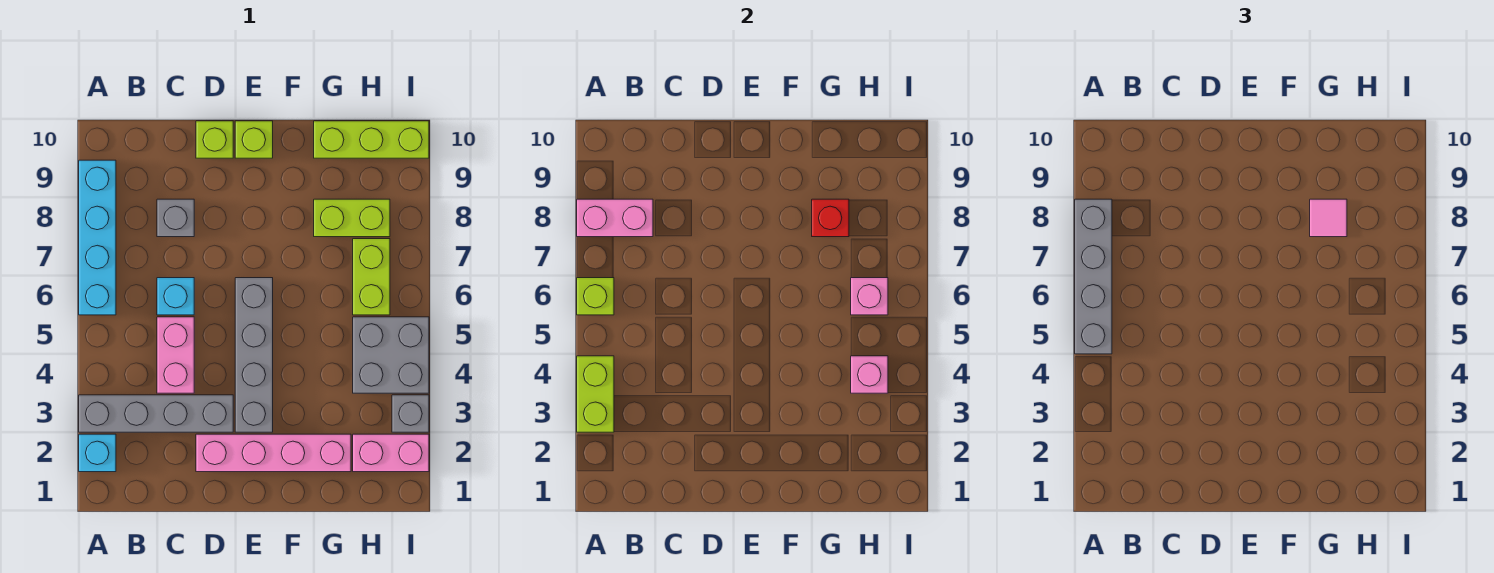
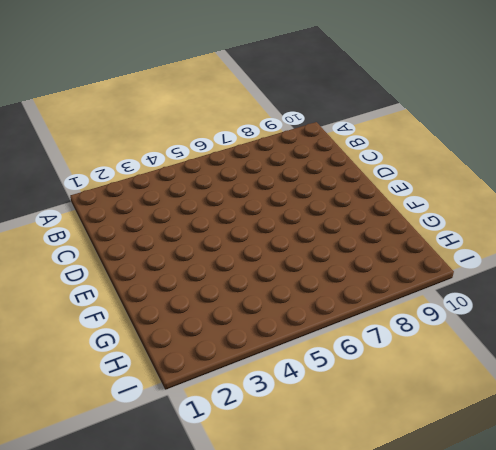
none -> cyan 1x1 brick [79,434,116,472]
none -> grey 1x4 brick [79,395,233,432]
none -> cyan 1x4 brick [79,160,116,315]

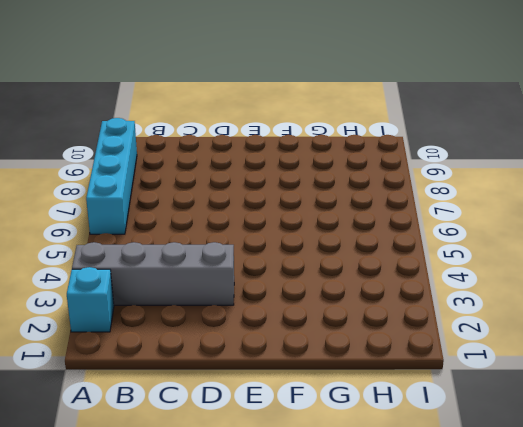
none -> pink 1x2 brick [157,317,194,393]
none -> cyan 1x1 brick [157,278,194,315]
none -> grey 1x1 brick [157,199,194,237]

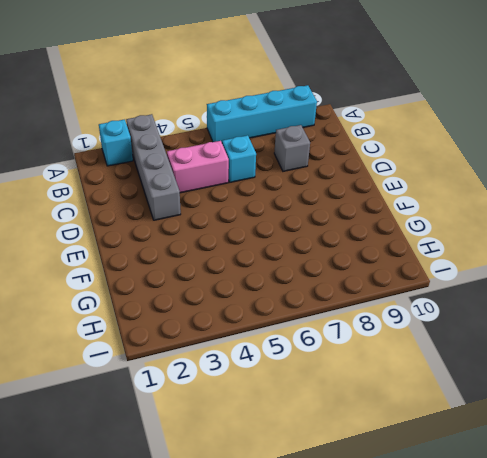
none -> pink 1x4 brick [196,434,351,472]
none -> lime 1x1 brick [196,121,233,158]
none -> grey 1x4 brick [235,278,273,432]

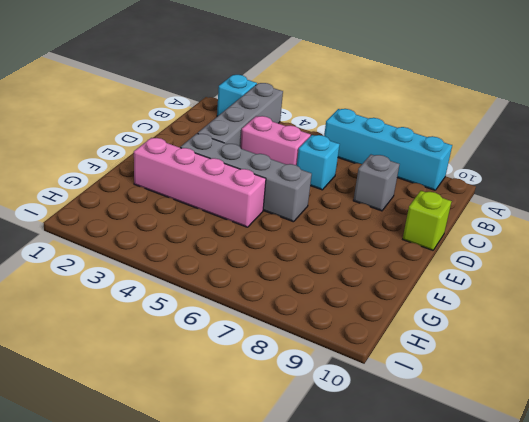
pink 1x4 brick [134,138,266,227] -> pink 1x4 brick turned to [196,434,351,472]
none -> lime 1x1 brick [235,121,273,158]
none -> lime 1x2 brick [314,199,390,237]
none -> lime 1x3 brick [314,121,429,158]

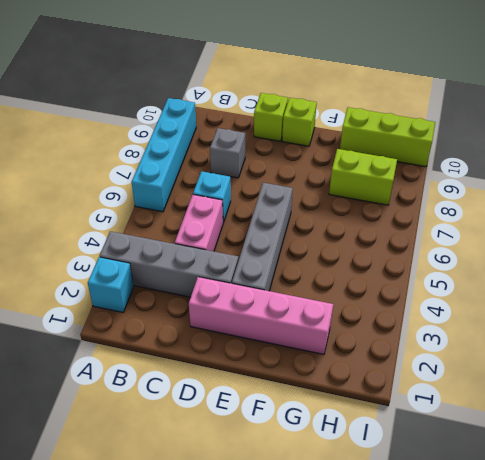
none -> pink 1x2 brick [353,434,429,472]
none -> grey 2x2 brick [353,317,429,393]
none -> lime 1x2 brick [353,239,390,315]

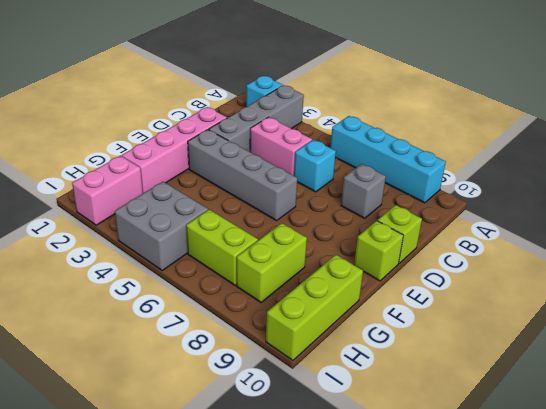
none -> grey 1x1 brick [392,395,429,432]
none -> lime 1x2 brick [577,356,614,432]
none -> lime 1x1 brick [577,278,614,315]

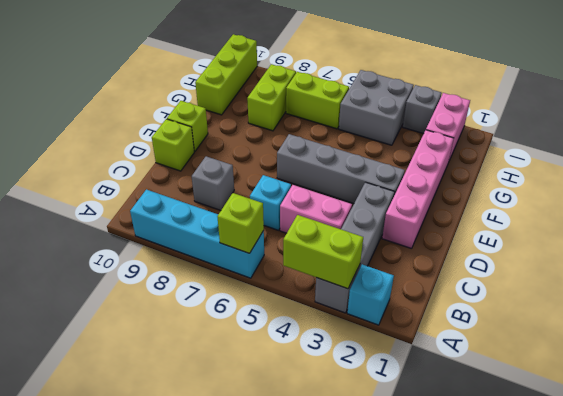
none -> pink 1x2 brick [577,199,653,237]
none -> red 1x1 brick [812,199,849,237]
none -> pink 1x1 brick [851,356,888,393]

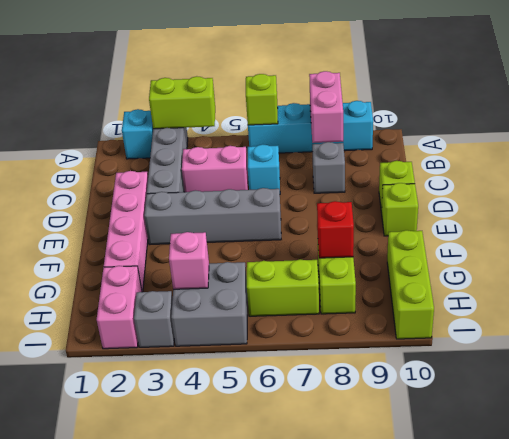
none -> pink 1x1 brick [851,278,888,315]
none -> grey 1x4 brick [1075,199,1112,354]
none -> pink 1x1 tile [1310,199,1347,237]

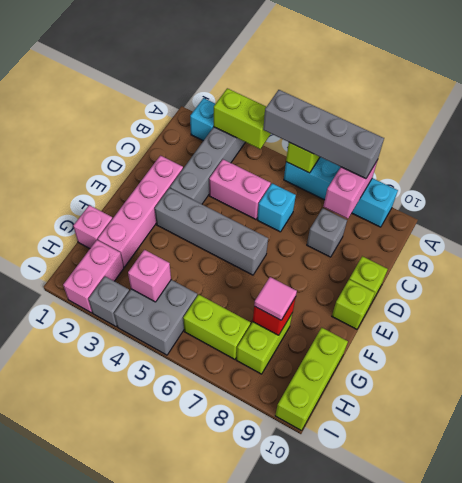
pink 1x1 brick [73,205,113,249] -> pink 1x1 brick moved to [851,278,888,315]

